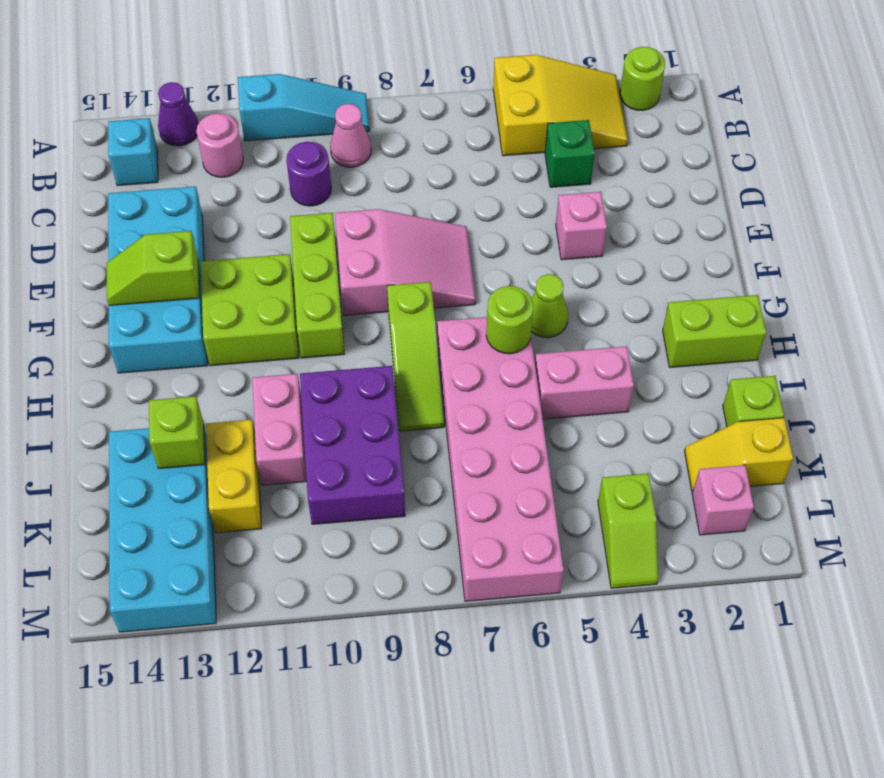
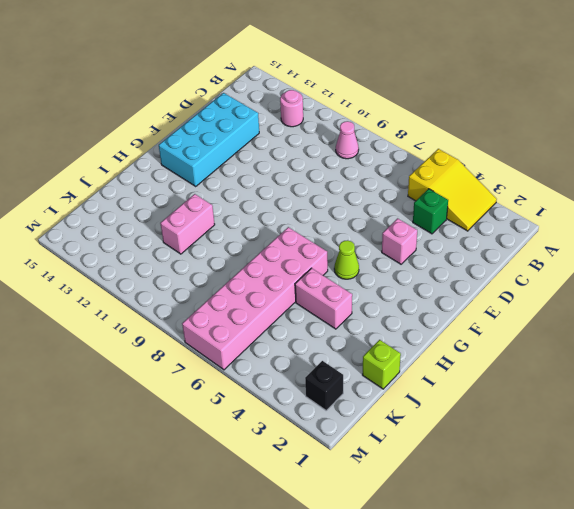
black 1x1 brick [305,361,343,410] -> pink 1x1 brick [692,465,754,535]
none -> lime 1x1 round brick [620,47,665,111]
none -> cyan 1x3 slope [238,74,370,141]
none -> purple 1x1 cone [158,82,199,146]
none -> cyan 1x1 brick [108,118,158,186]

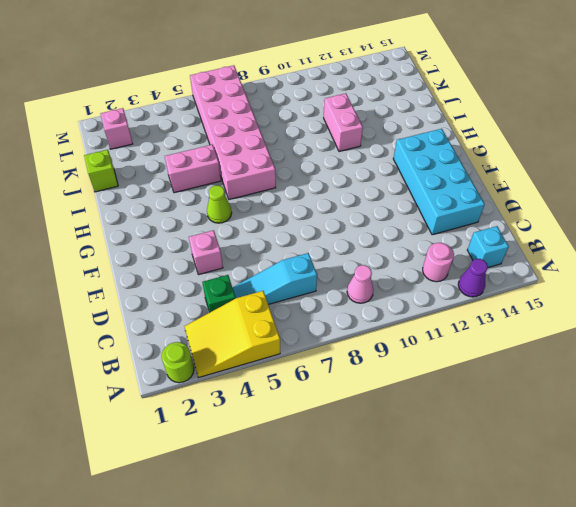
cyan 1x3 slope [232,253,317,304] -> cyan 1x3 slope moved to [238,74,370,141]
none -> purple 1x1 round brick [286,142,331,206]
none -> pink 2x3 slope [335,209,476,315]
none -> lime 1x3 brick [290,213,344,358]
none -> lime 2x2 brick [201,254,299,366]

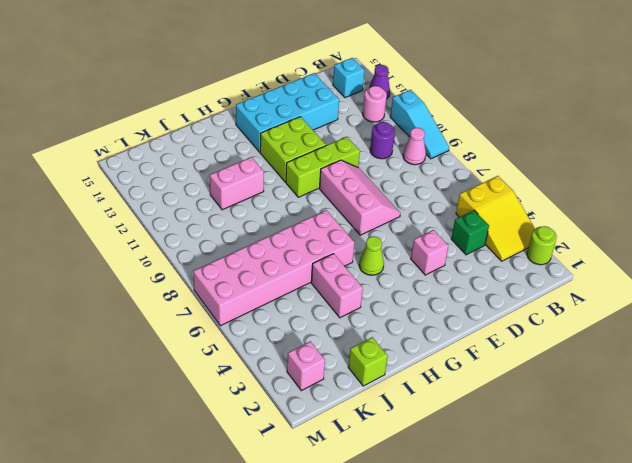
pink 2x3 slope [319,160,400,235] -> pink 2x3 slope turned to [335,209,476,315]
none -> lime 1x3 slope [387,282,444,431]
none -> lime 1x2 brick [663,295,766,367]
none -> purple 2x3 brick [300,366,405,524]
none -> yellow 1x2 brick [206,420,262,533]

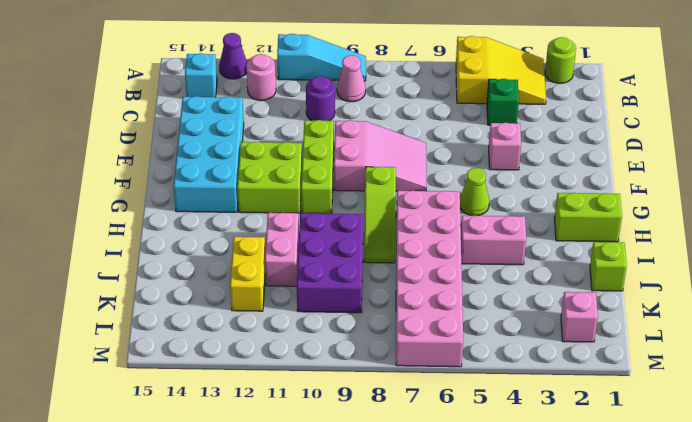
none -> cyan 2x4 brick [109,427,216,632]
none -> yellow 1x2 slope [684,418,793,491]
none -> lime 1x2 slope [598,473,658,588]
none -> lime 1x2 slope [107,231,200,306]

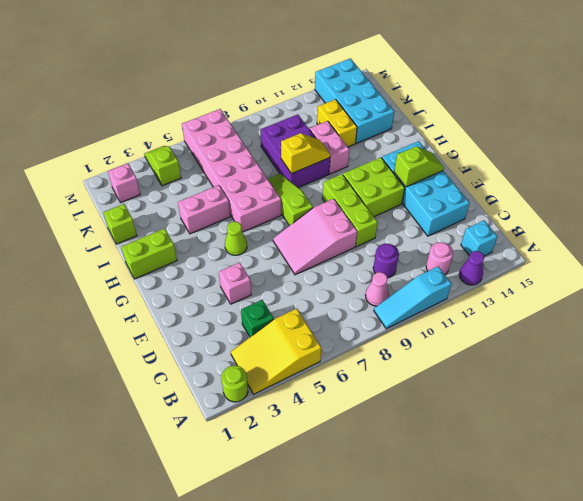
yellow 1x2 slope [281,133,330,174] -> yellow 1x2 slope moved to [684,418,793,491]
none -> lime 1x1 round brick [486,286,533,354]
none -> lime 1x1 brick [149,396,205,469]

